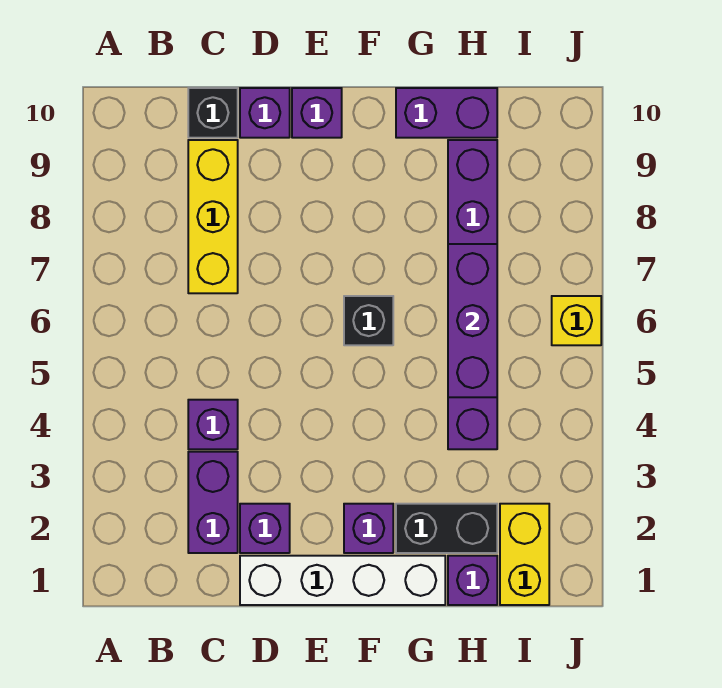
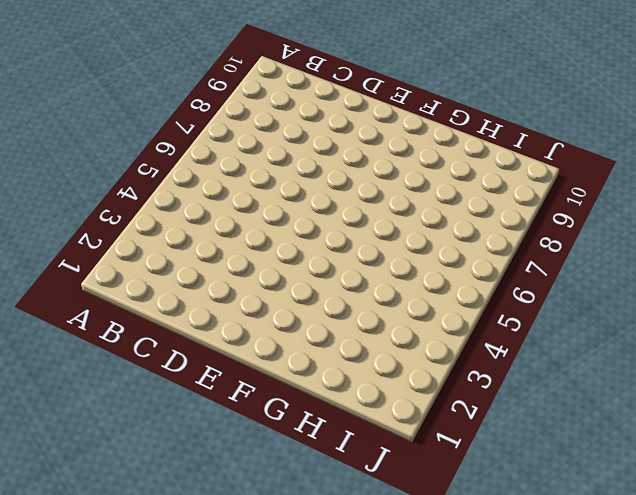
none -> purple 1x2 brick [188,452,238,553]
none -> purple 1x1 brick [188,400,238,449]
none -> yellow 1x3 brick [188,140,238,293]

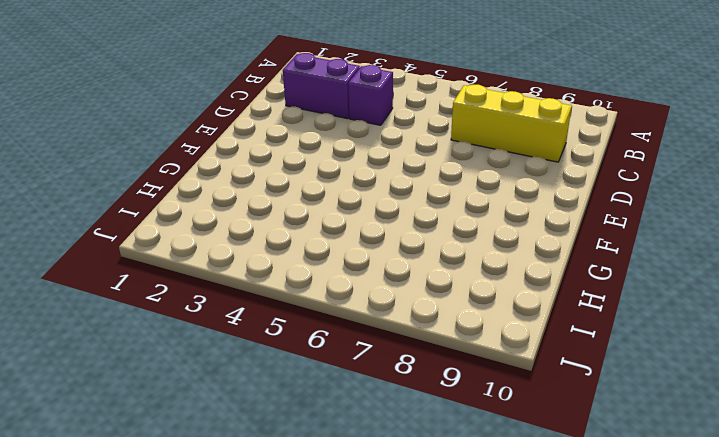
none -> black 1x1 brick [188,88,238,138]
none -> white 1x4 brick [240,556,445,605]
none -> purple 1x1 brick [240,504,290,553]

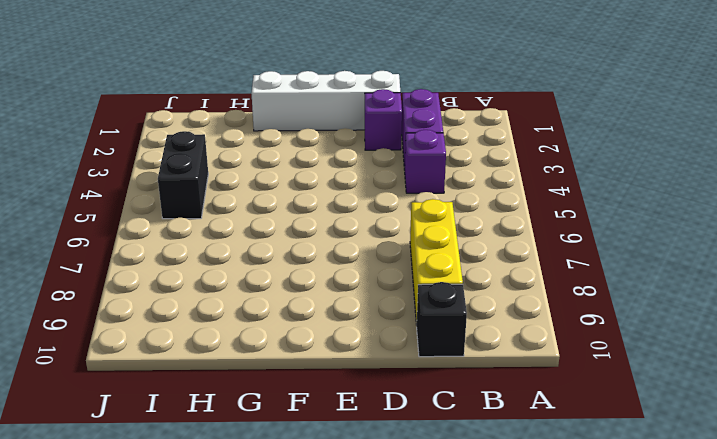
black 1x2 brick [158,131,208,219] -> black 1x2 brick turned to [396,504,497,553]
none -> purple 1x1 brick [240,88,290,138]
none -> purple 1x1 brick [292,88,342,138]
none -> purple 1x1 brick [344,504,393,553]

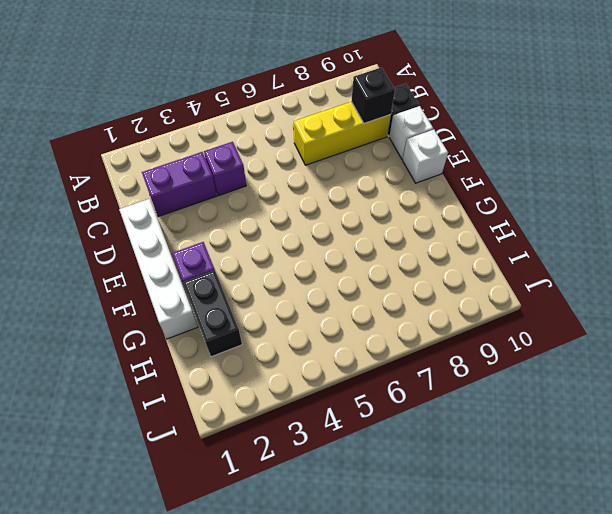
black 1x1 brick [351,67,395,123] -> black 1x1 brick moved to [344,296,393,345]
white 1x1 brick [389,106,433,159] -> purple 1x1 brick [240,88,290,138]
white 1x1 brick [403,130,448,183] -> purple 1x1 brick [292,88,342,138]
none -> purple 1x1 brick [240,504,290,553]
none -> purple 1x2 brick [396,88,497,138]
none -> purple 1x1 brick [448,556,497,605]

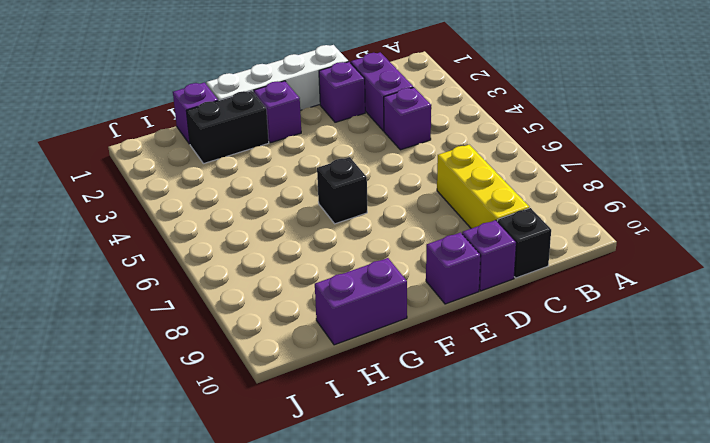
none -> purple 1x6 brick [448,140,497,449]
none -> yellow 1x2 brick [500,504,549,605]
none -> yellow 1x1 brick [552,296,601,345]

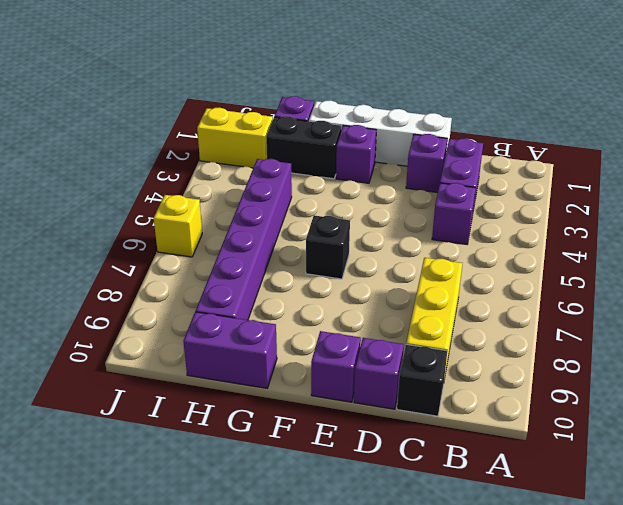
yellow 1x2 brick [197,108,273,168] -> yellow 1x2 brick turned to [500,504,549,605]
none -> purple 1x3 brick [448,244,497,397]

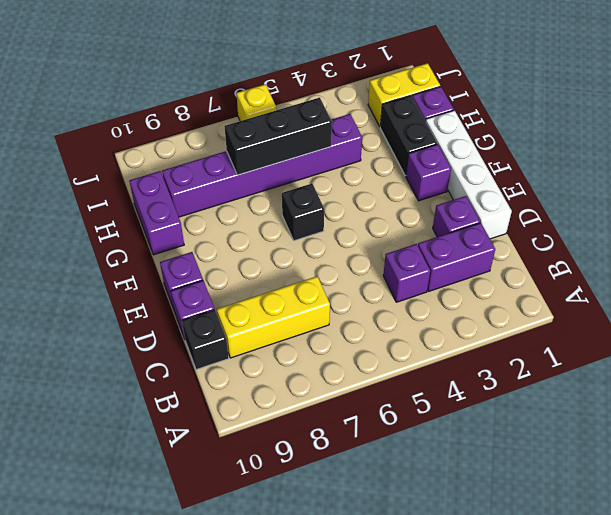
black 1x3 brick [224,98,332,175] -> purple 1x3 brick [448,244,497,397]

